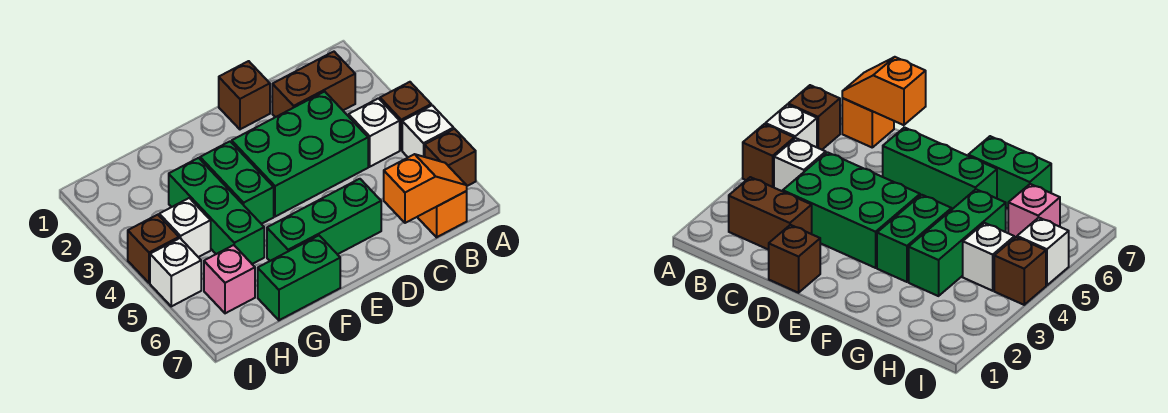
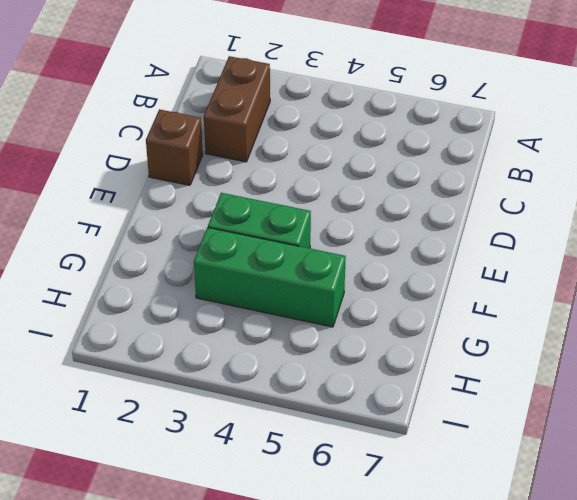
none -> brown 1x1 brick [380,82,431,150]
none -> white 1x1 brick [402,105,454,157]
none -> brown 1x1 brick [425,129,476,186]

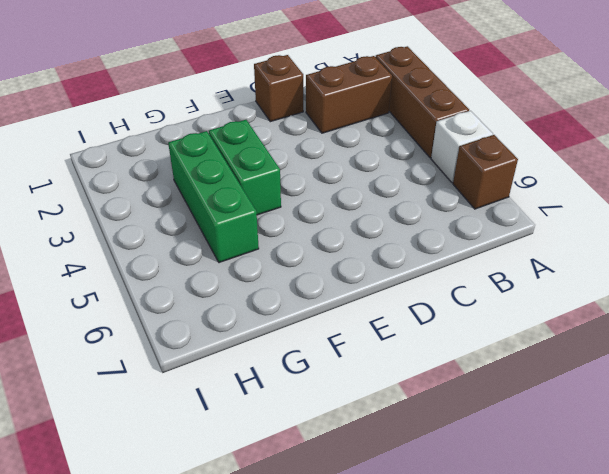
brown 1x3 brick [376,46,469,158] -> brown 1x1 brick [380,82,431,150]
none -> white 1x1 brick [349,98,400,167]
none -> orange 1x1 brick [418,191,467,237]
none -> green 2x3 brick [232,91,368,217]

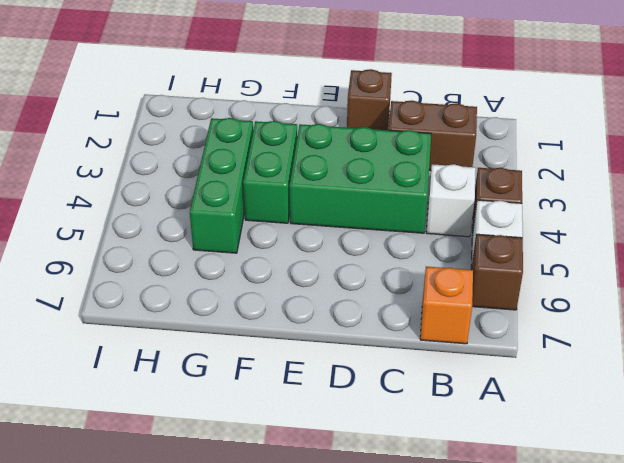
none -> green 1x3 brick [267,179,381,261]
none -> green 1x2 brick [258,236,340,320]
none -> white 1x1 brick [159,198,211,257]

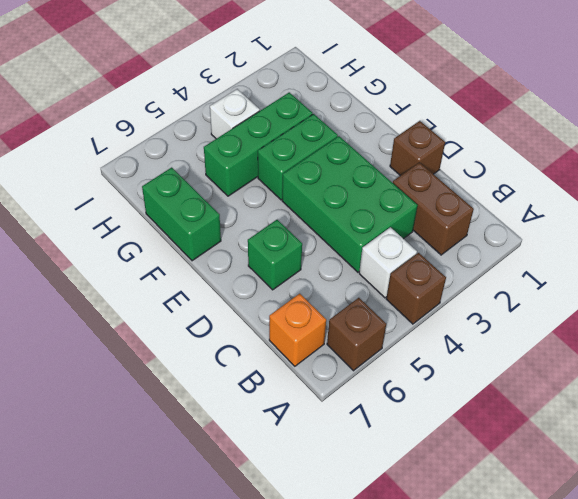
green 1x1 brick [248,220,302,290] -> green 1x3 brick [267,179,381,261]
none -> white 1x1 brick [402,105,454,157]
none -> pink 1x1 brick [204,245,255,313]
none -> brown 1x1 brick [128,215,179,283]

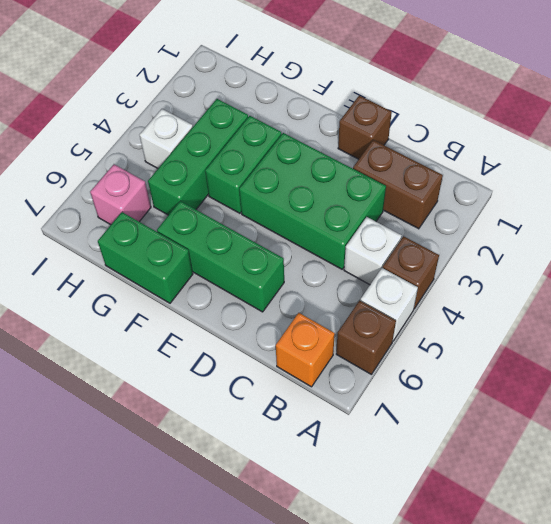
none -> brown 1x1 brick [128,215,179,283]
none -> white 1x1 brick [150,238,201,306]
none -> orange 1x2 slope [384,154,467,223]

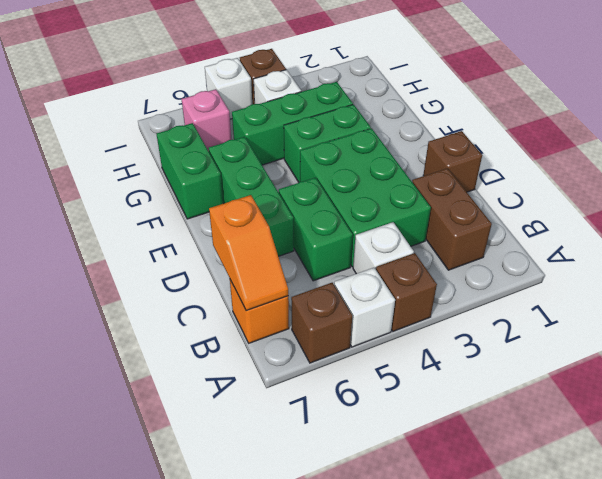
green 1x2 brick [279,178,353,281] -> none

